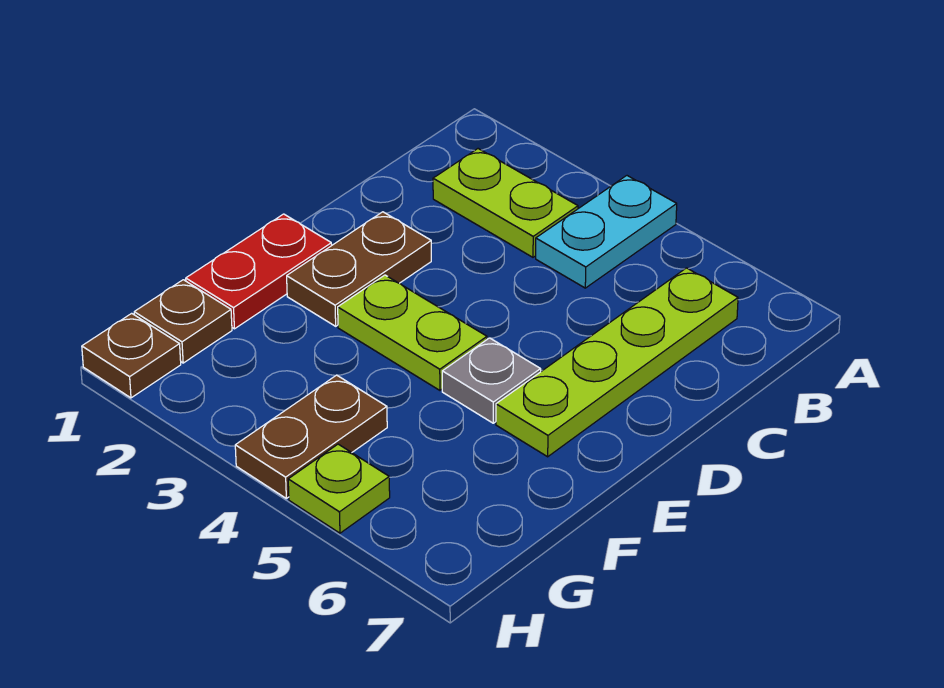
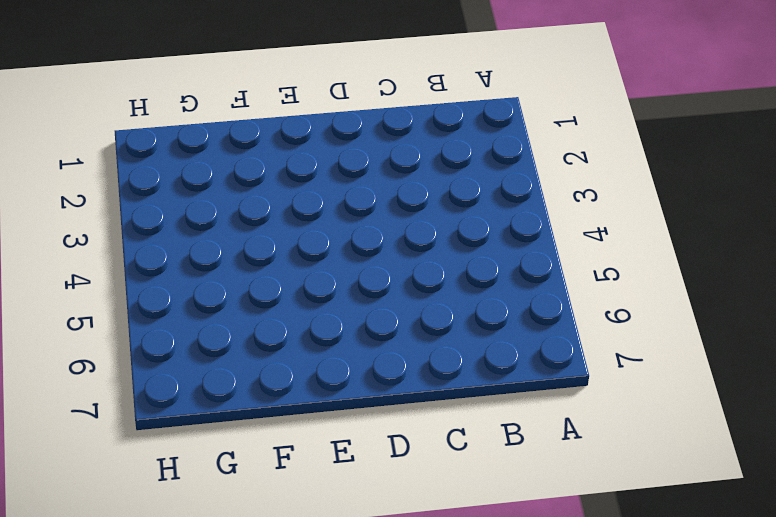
none -> cyan 1x2 plate [536,176,677,288]
none -> lime 1x2 plate [433,149,578,257]

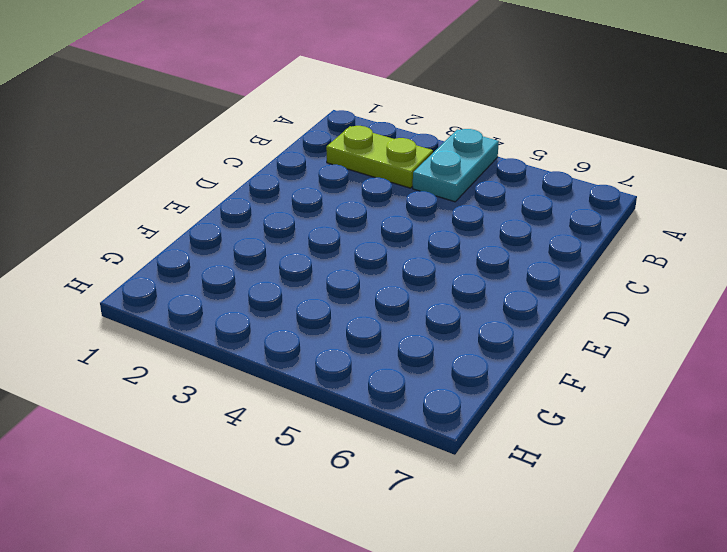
none -> lime 1x4 plate [496,268,738,457]
none -> brown 1x2 plate [287,212,431,326]

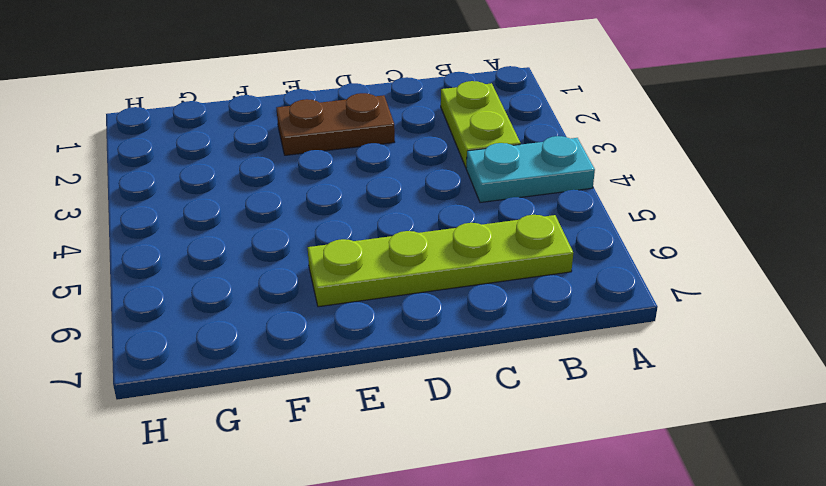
none -> red 1x2 plate [186,214,332,329]
none -> lime 1x2 plate [338,275,487,390]

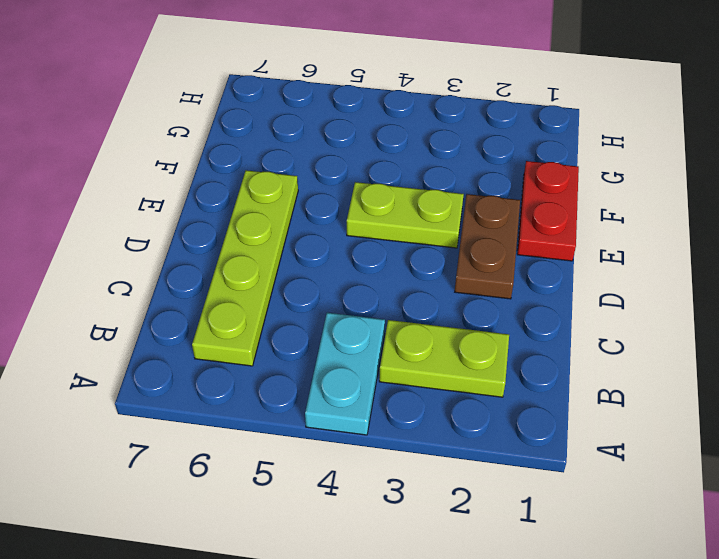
none -> grey 1x1 plate [442,338,541,423]
none -> brown 1x1 plate [134,280,232,363]

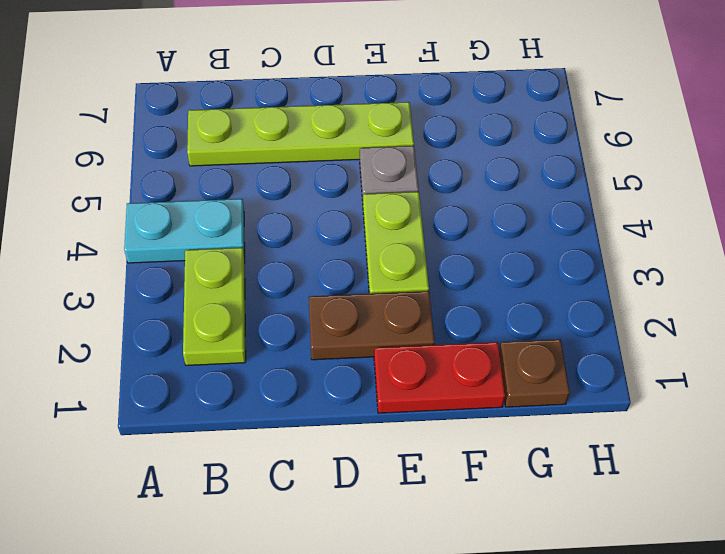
none -> brown 1x2 plate [235,375,387,498]
none -> brown 1x1 plate [82,313,181,398]

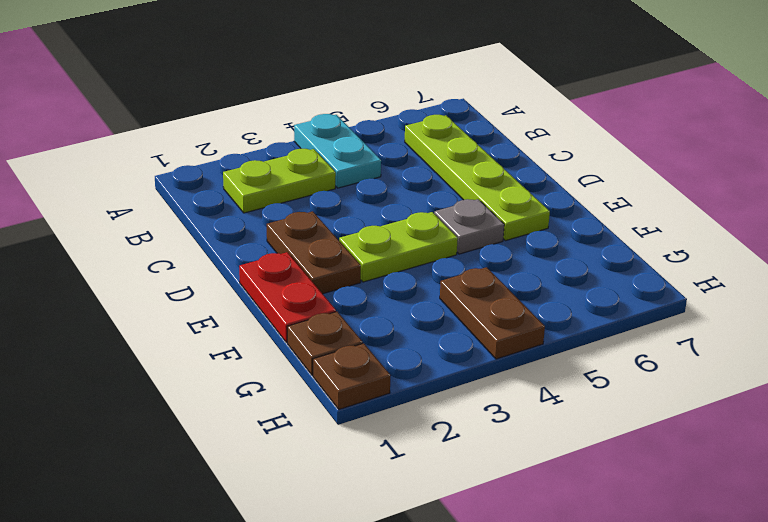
none -> lime 1x1 plate [288,444,390,533]

